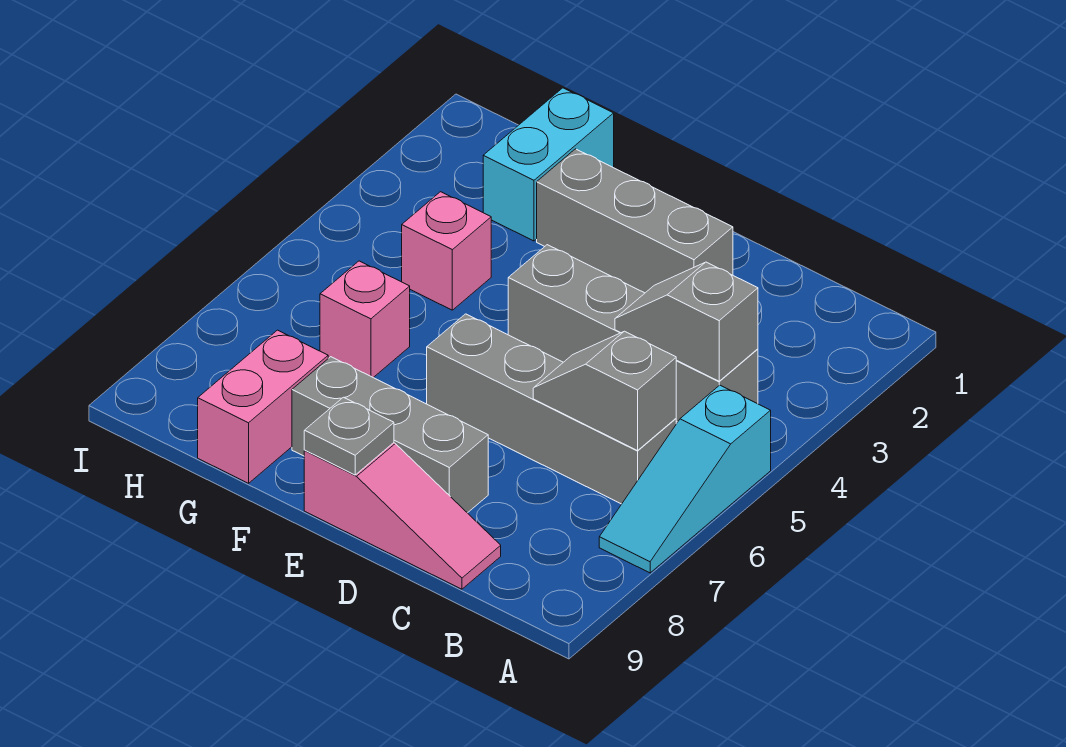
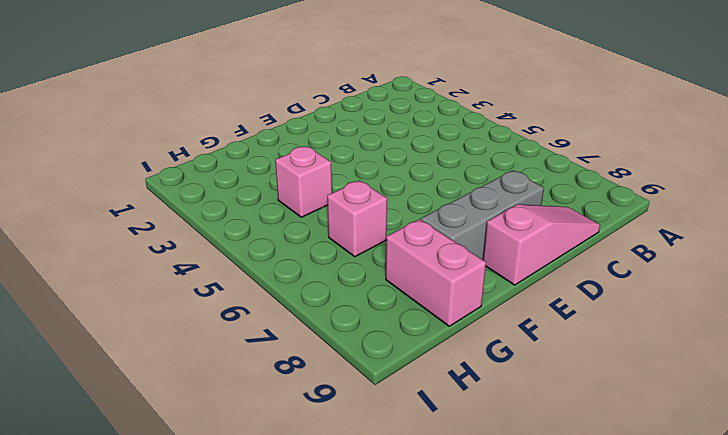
none -> cyan 1x3 slope [599,385,771,573]
none -> grey 1x4 brick [508,245,758,422]
none -> grey 1x4 brick [427,314,676,504]

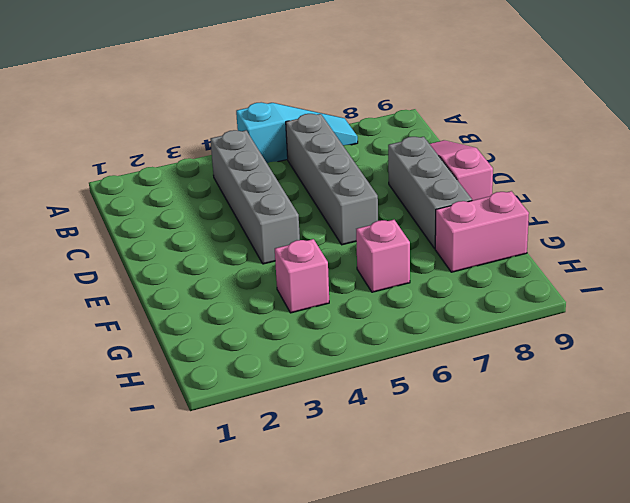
none -> grey 1x3 brick [537,149,733,293]
none -> cyan 1x2 brick [483,88,614,241]
none -> grey 1x2 slope [615,262,758,381]

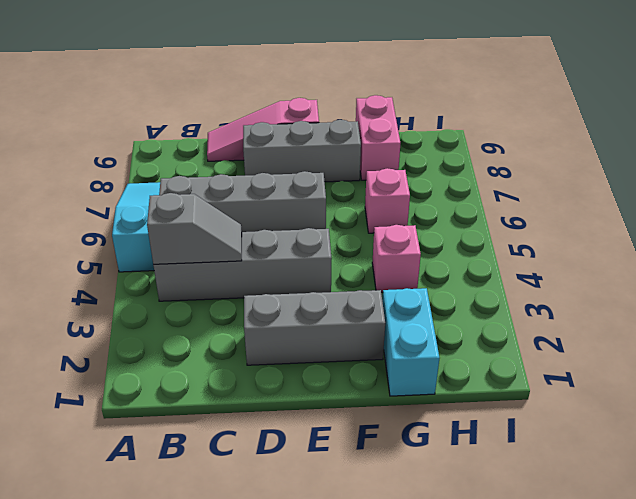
none -> grey 1x2 slope [533,331,676,451]
none -> grey 1x1 plate [304,397,394,475]

